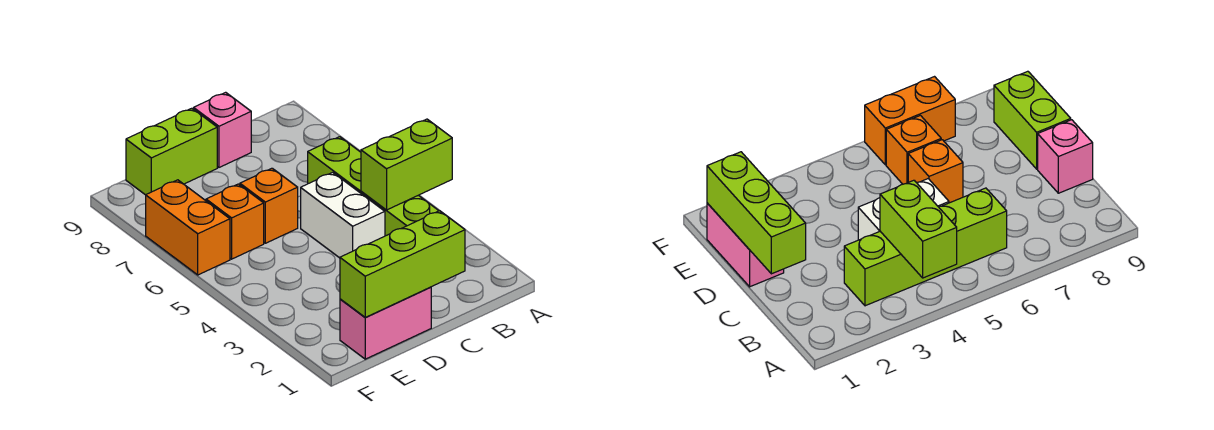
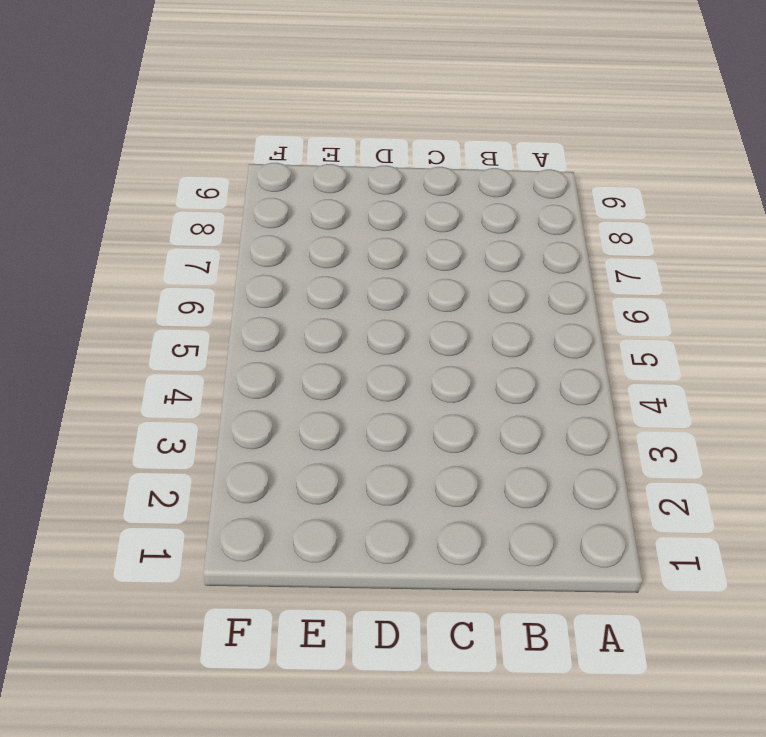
none -> lime 1x4 brick [308,137,439,236]
none -> white 1x2 brick [301,172,385,258]

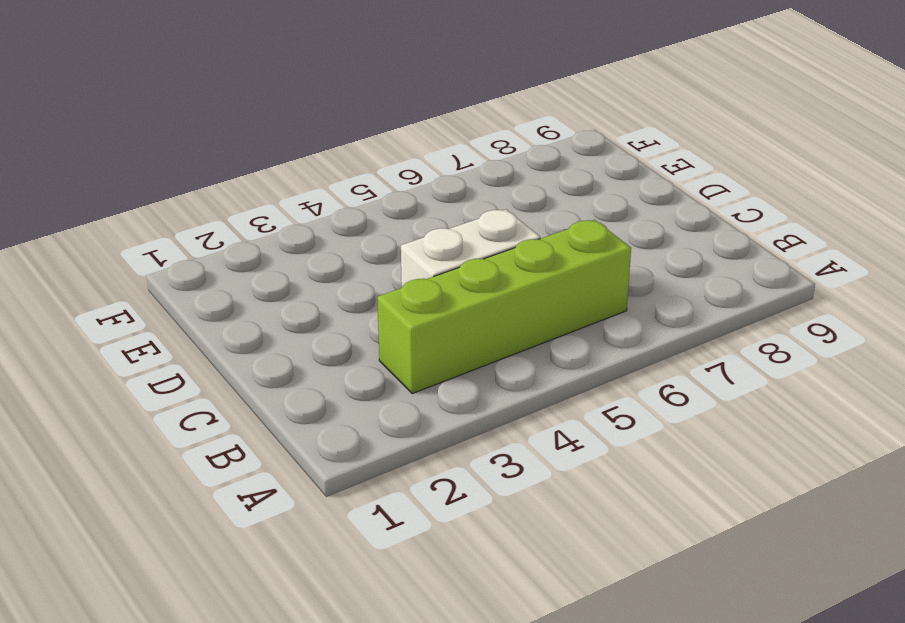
none -> pink 1x1 brick [194,92,251,167]
none -> pink 1x2 brick [340,287,431,359]

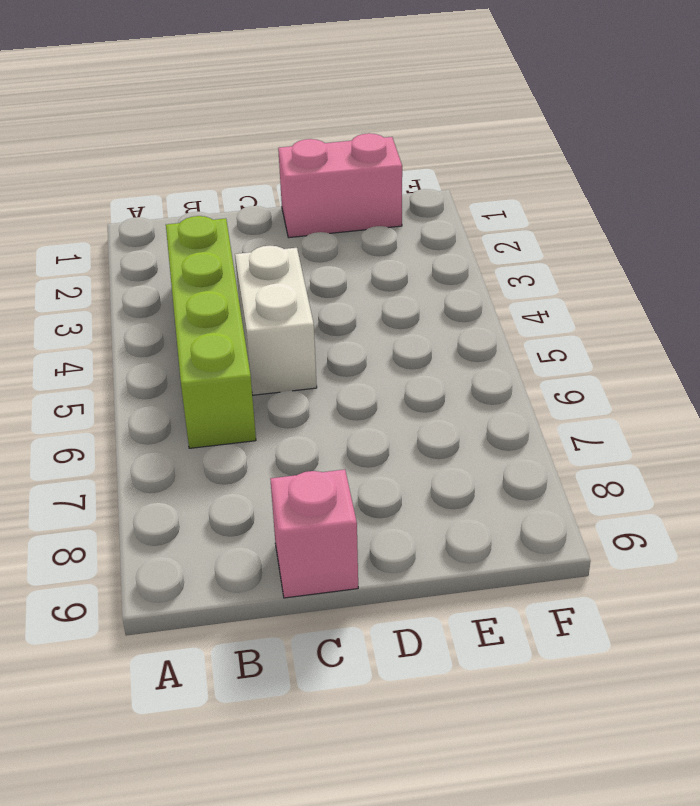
none -> orange 1x1 brick [240,168,298,243]
none -> lime 1x2 brick [126,108,217,195]

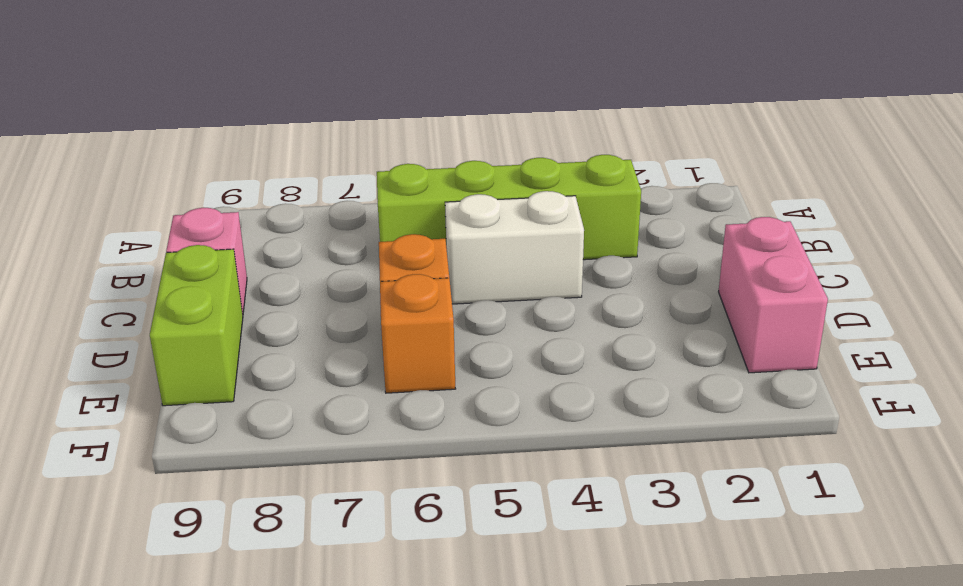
none -> orange 1x2 brick [146,180,230,275]
none -> lime 1x2 brick [361,119,452,210]

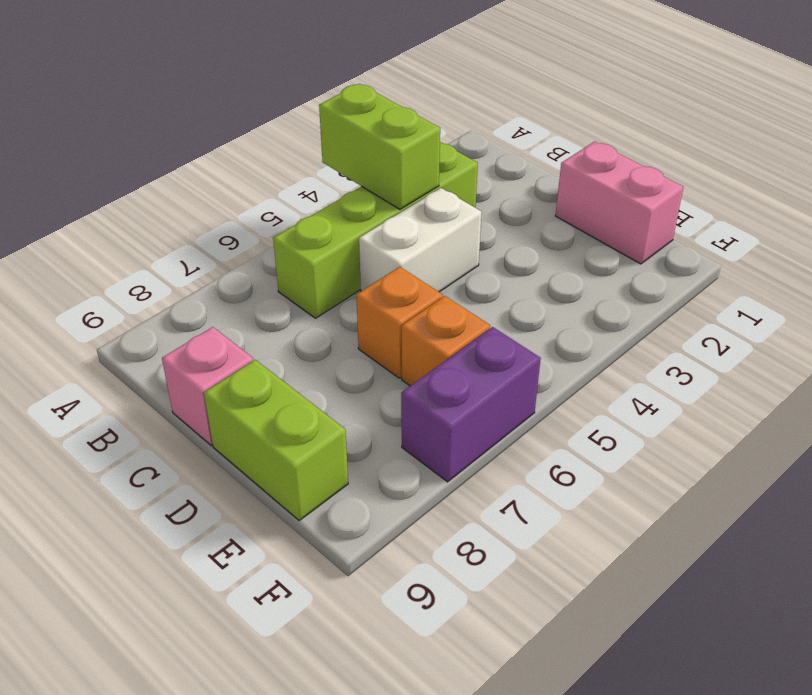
purple 1x2 brick [401,327,541,482] -> orange 1x2 brick [146,180,230,275]
none -> lime 1x3 brick [340,211,465,318]

